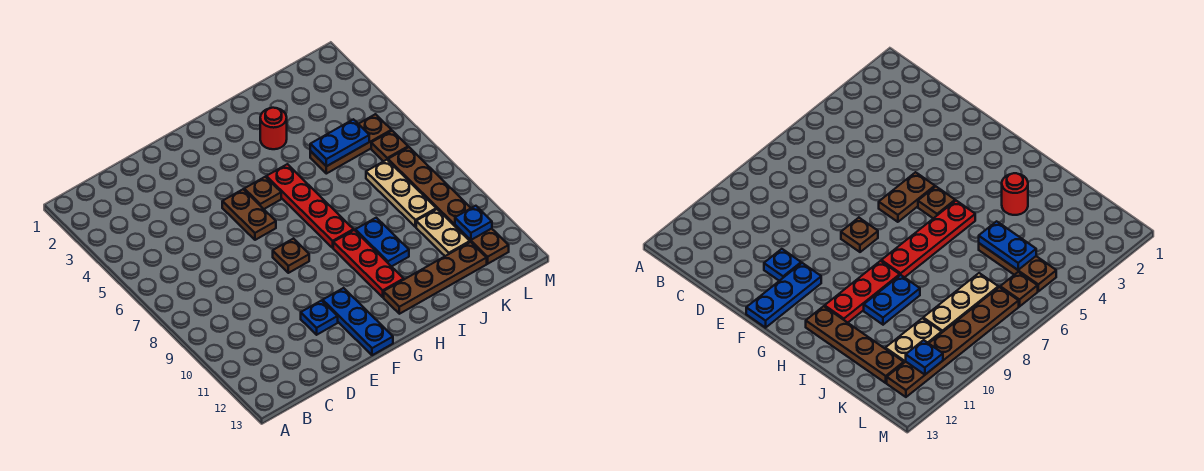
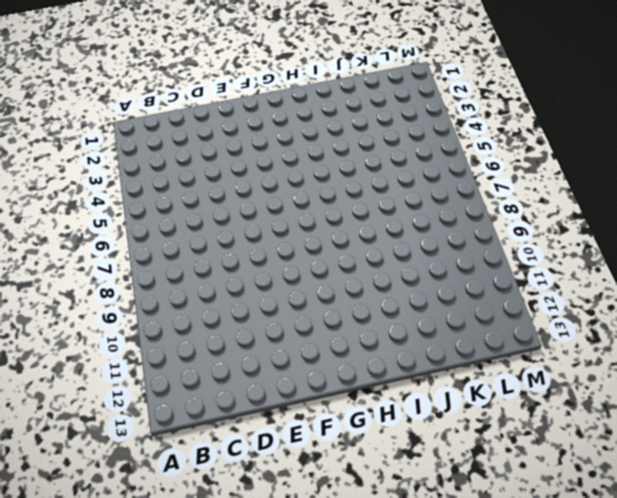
none -> blue 1x1 plate [301,301,338,335]
none -> brown 1x2 plate [222,189,276,240]
none -> brown 1x1 plate [273,239,309,273]

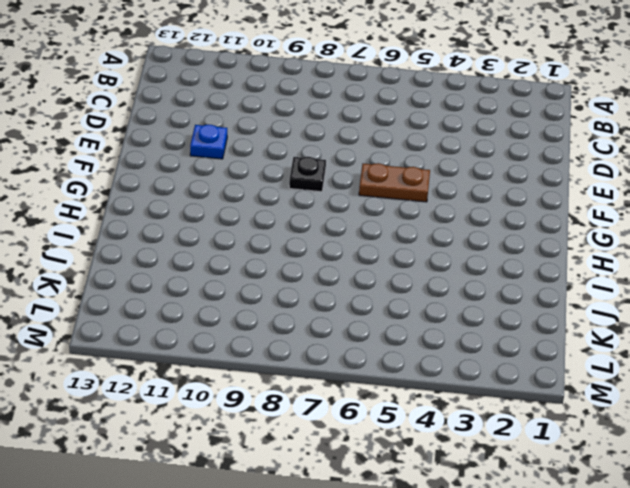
black 1x1 plate [289,157,326,192] -> brown 1x1 plate [273,239,309,273]
none -> blue 1x3 plate [323,288,393,355]
none -> brown 1x1 plate [244,177,281,209]
none -> red 1x4 plate [266,164,354,248]

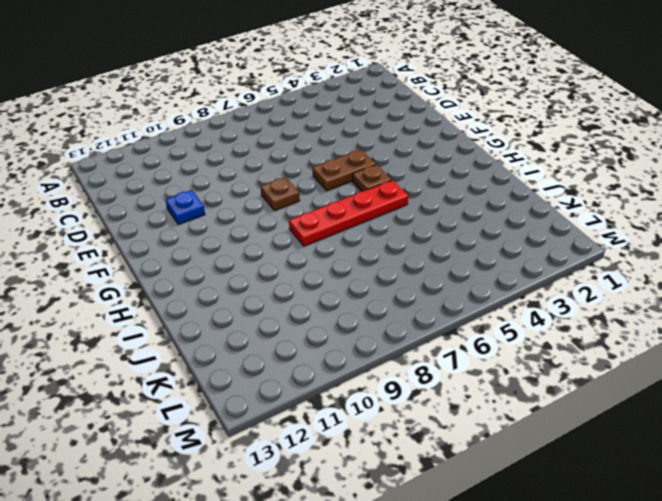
none -> blue 1x3 plate [323,288,393,355]
none -> red 1x3 plate [333,230,404,297]
none -> brown 1x4 plate [384,242,487,314]

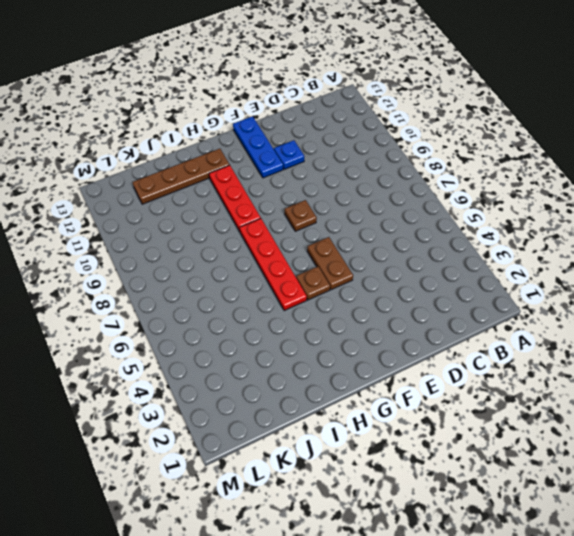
none -> red 1x1 round brick [260,108,287,149]
none -> blue 1x2 plate [355,218,409,267]
none -> brown 1x3 plate [310,114,391,174]

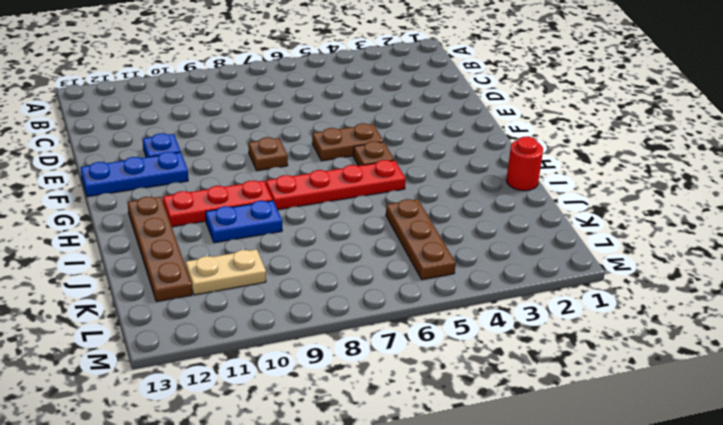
red 1x1 round brick [506,137,543,191] -> red 1x1 round brick moved to [260,108,287,149]
none -> tan 1x3 plate [366,160,436,227]
none -> brown 1x1 plate [371,131,408,161]
none -> brown 1x6 plate [388,147,509,264]

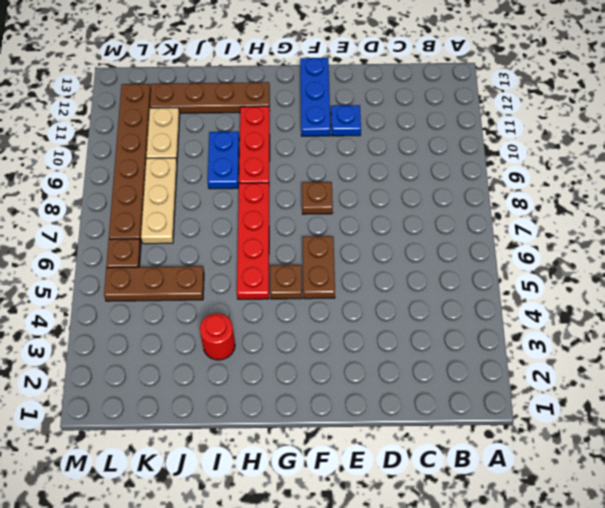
none -> blue 1x2 plate [310,119,369,166]
none -> blue 1x1 plate [455,206,492,240]

